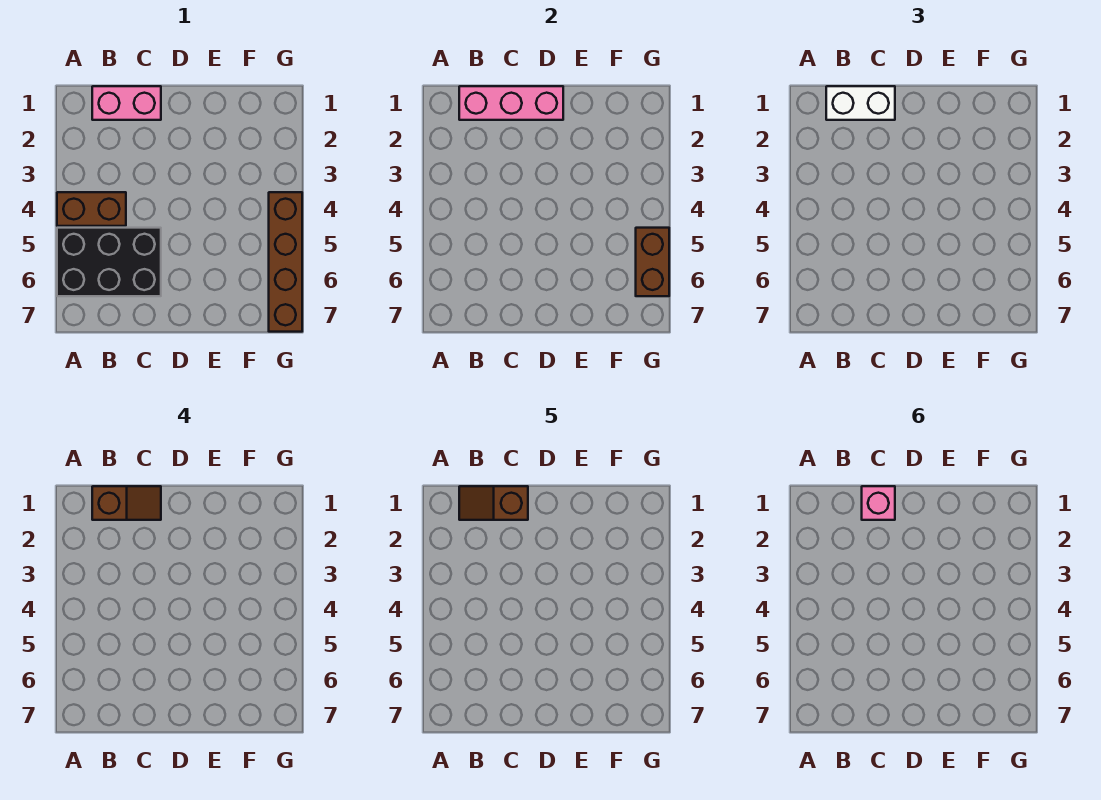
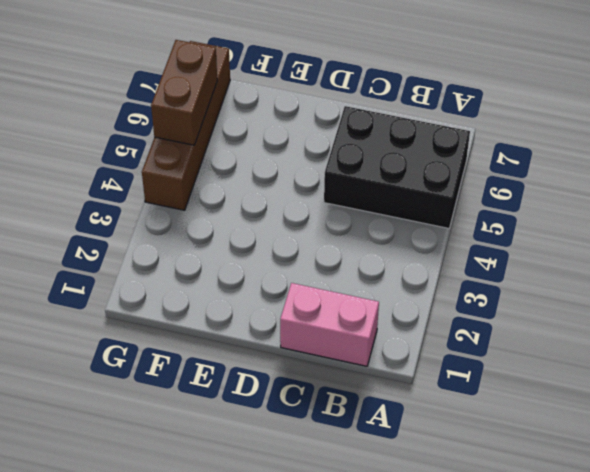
none -> brown 1x2 brick [57,192,126,226]
none -> pink 1x3 brick [459,86,563,120]

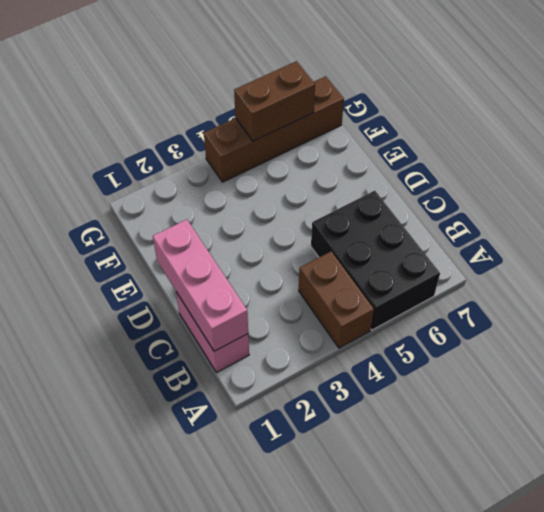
none -> white 1x2 brick [826,86,895,120]
none -> brown 1x2 slope [92,486,161,520]

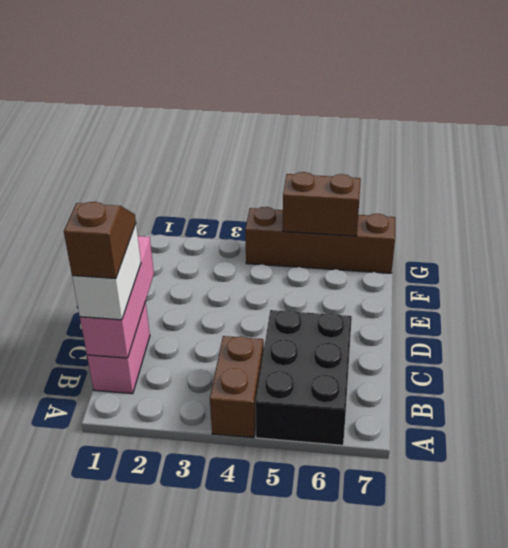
none -> brown 1x2 slope [459,486,528,520]
none -> pink 1x1 brick [862,486,895,520]

